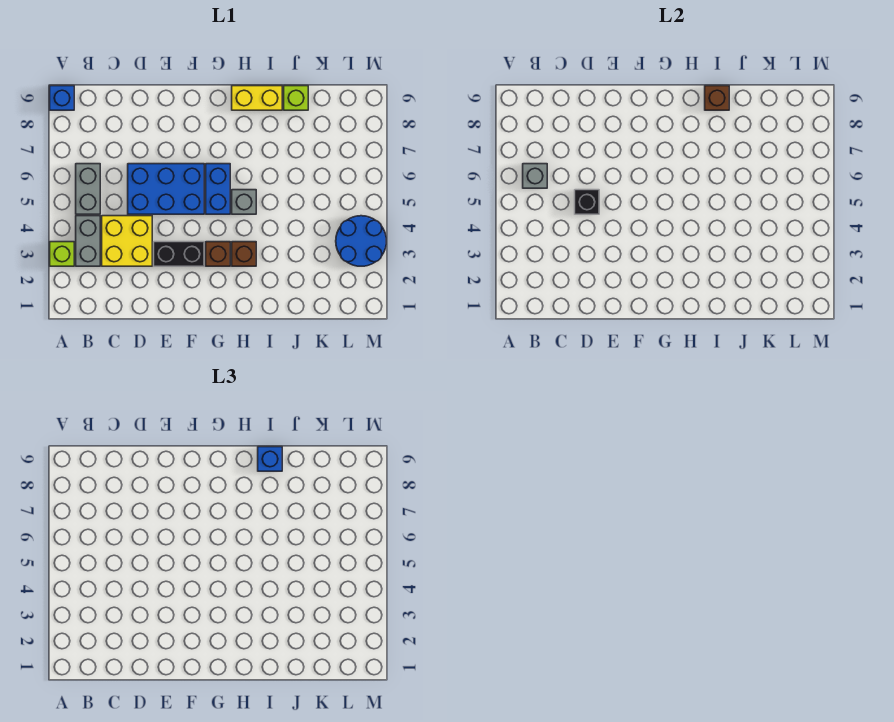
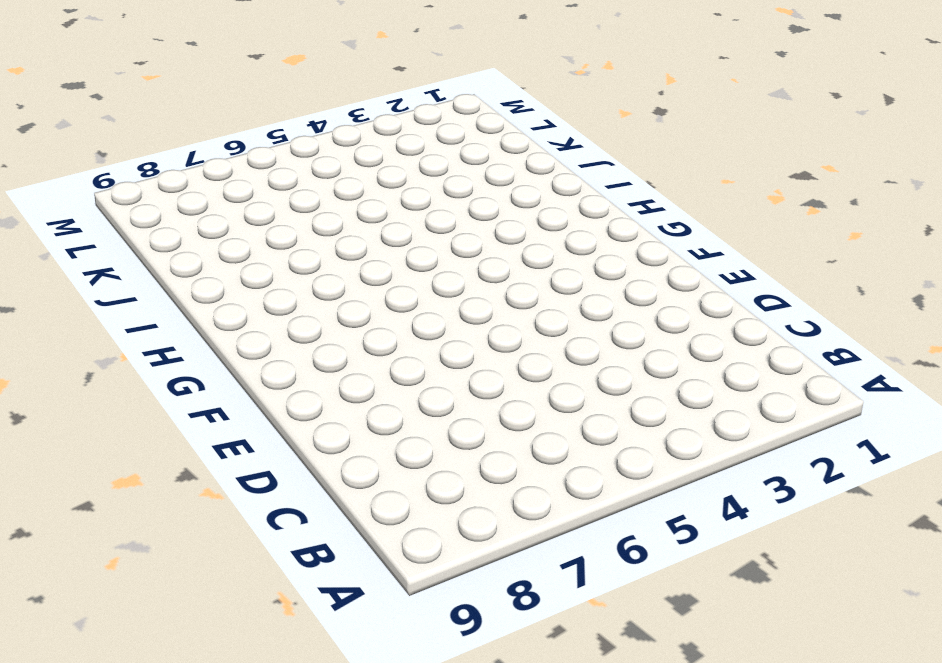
none -> lime 1x1 brick [50,242,74,266]
none -> blue 1x1 brick [50,86,74,110]
none -> grey 1x2 brick [76,216,100,266]

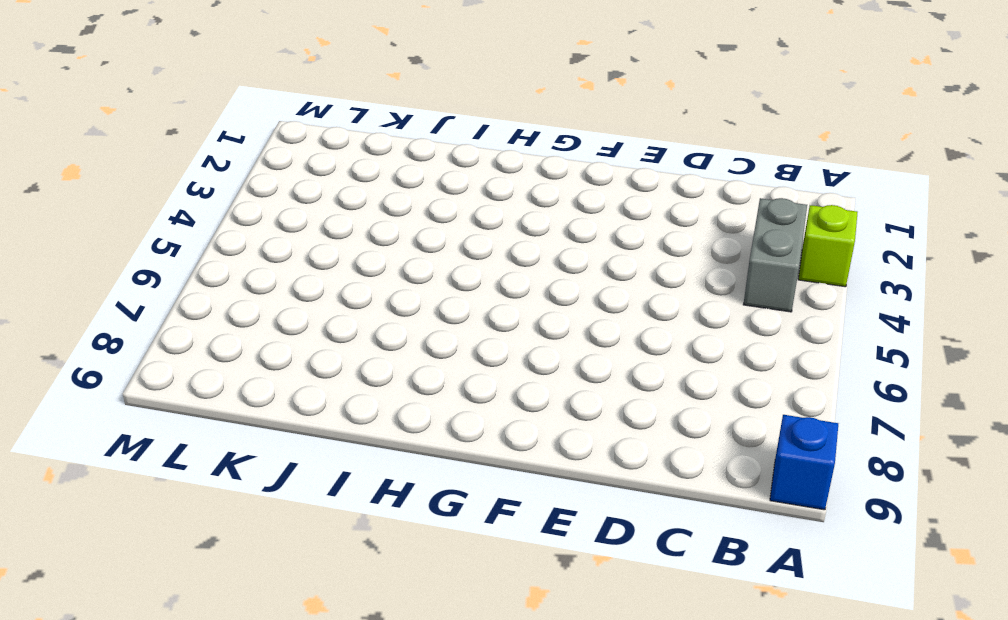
none -> grey 1x2 brick [76,164,100,214]
none -> yellow 2x2 brick [102,216,152,266]
none -> blue 2x3 brick [128,164,204,214]

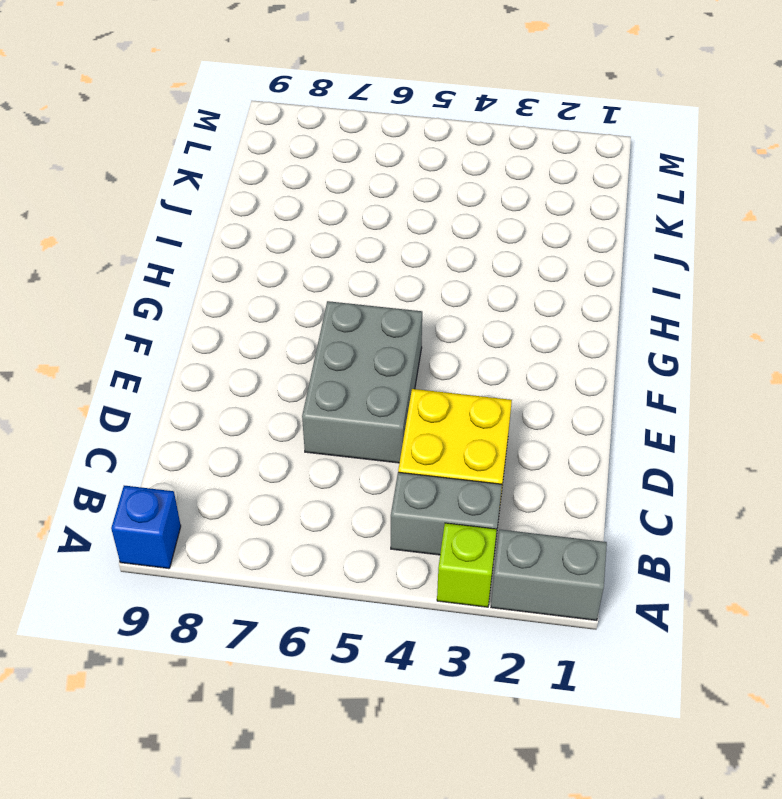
grey 1x2 brick [491,530,607,620] -> grey 1x2 brick moved to [76,164,100,214]
grey 2x3 brick [302,301,422,463] -> blue 2x3 brick [128,164,204,214]
none -> black 1x2 brick [154,242,204,266]
none -> brown 1x1 brick [206,242,230,266]
none -> blue 1x2 brick [206,164,230,214]

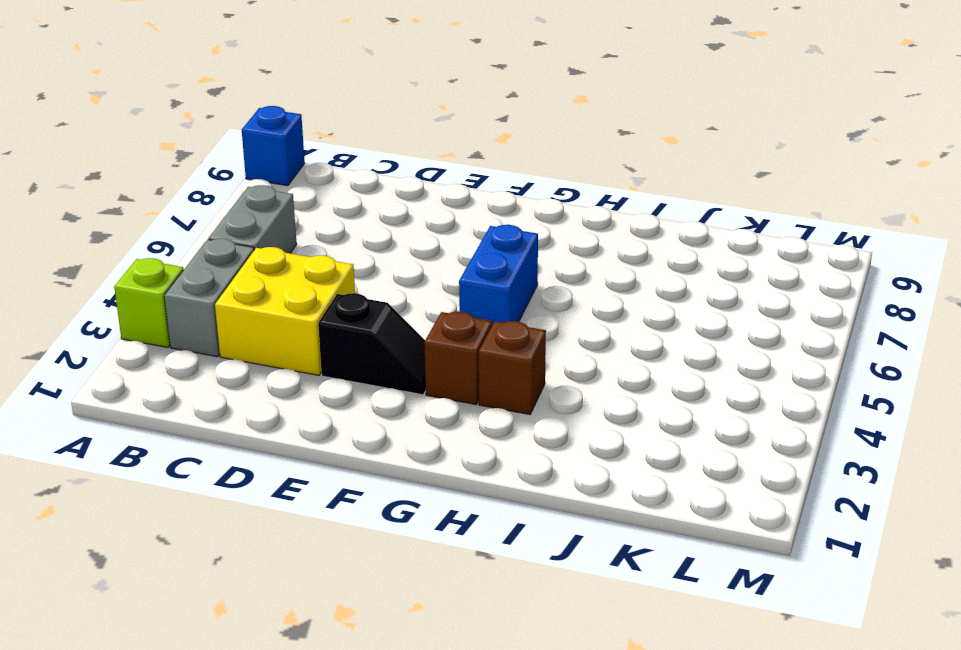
black 1x2 slope [318,293,426,395] -> black 1x2 brick [154,242,204,266]
none -> blue 2x3 brick [128,164,204,214]
none -> grey 1x1 brick [232,190,256,214]
none -> yellow 1x2 brick [232,86,282,110]

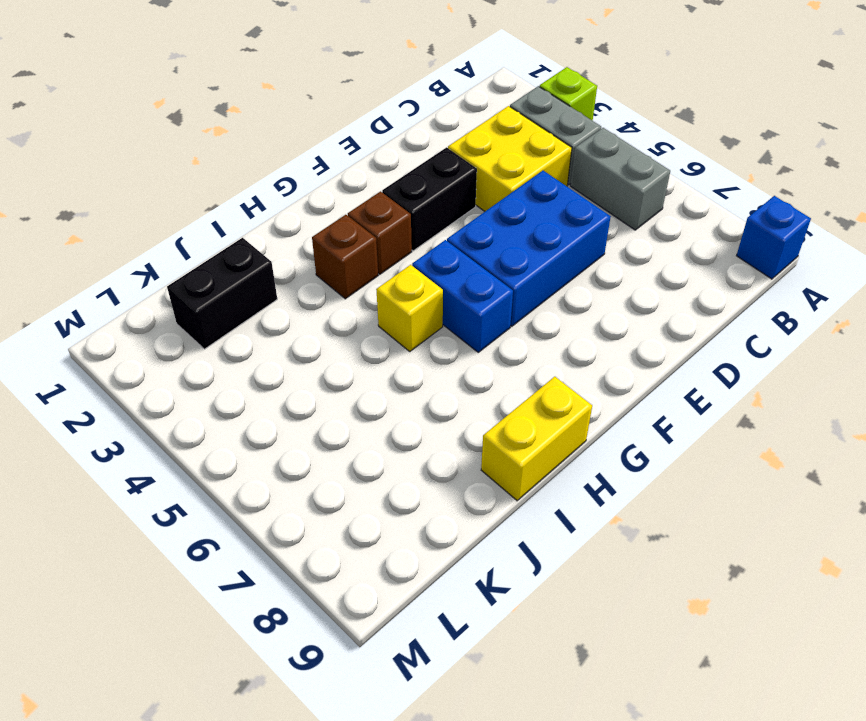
yellow 1x1 brick [376,265,443,351] -> grey 1x1 brick [232,190,256,214]
black 1x2 brick [167,238,277,349] -> none
none -> lime 1x1 brick [284,86,308,110]
none -> blue 2x2 round brick [336,216,386,266]
none -> grey 1x1 brick [523,164,547,188]

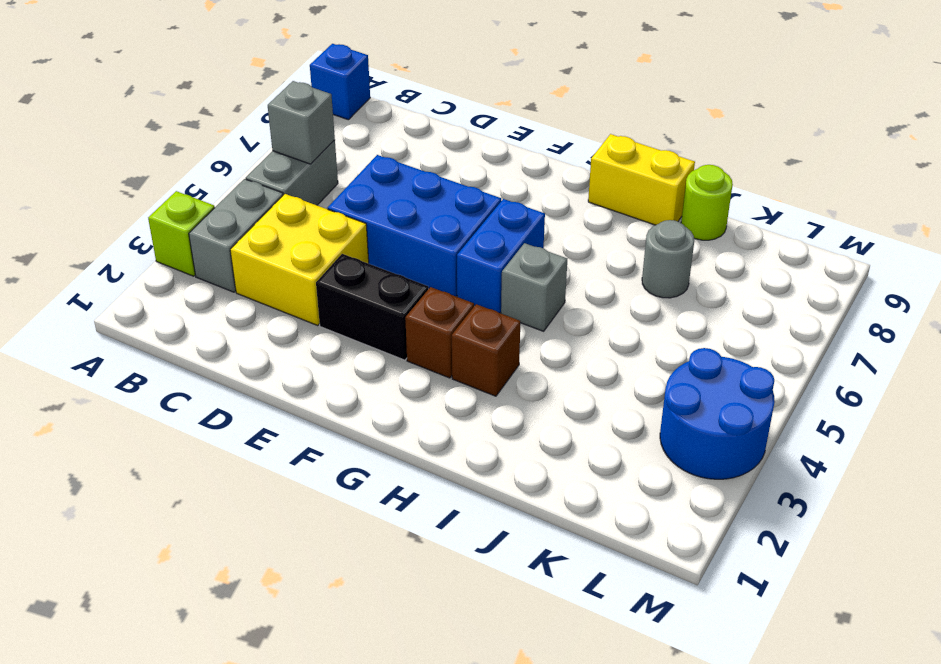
grey 1x1 round brick [642,220,694,298] -> none
lime 1x1 round brick [681,165,733,240] -> lime 1x1 brick [284,86,308,110]
none -> black 1x1 brick [575,190,599,214]
none -> brown 1x1 brick [705,86,729,110]
none -> blue 1x1 brick [258,447,282,471]

